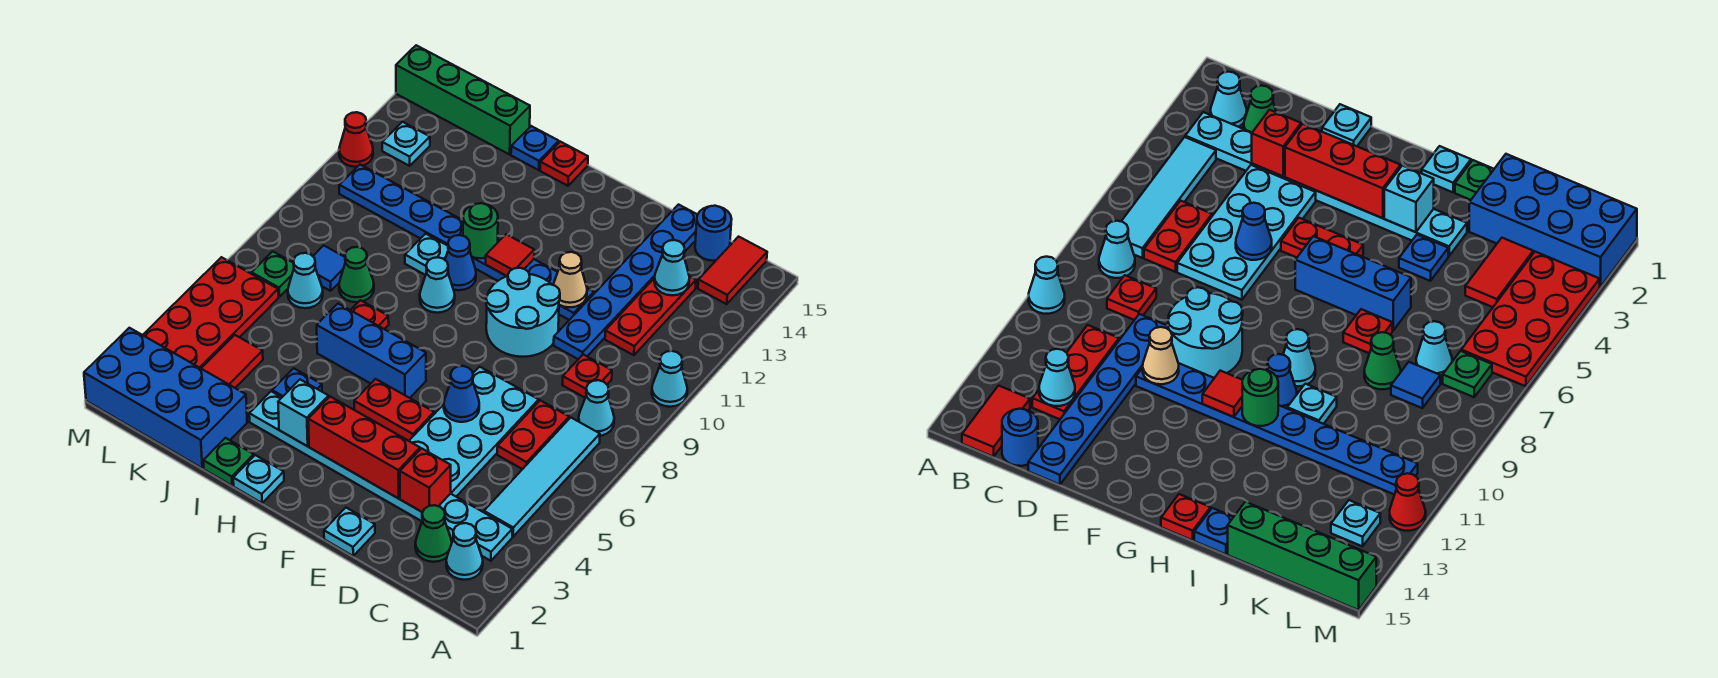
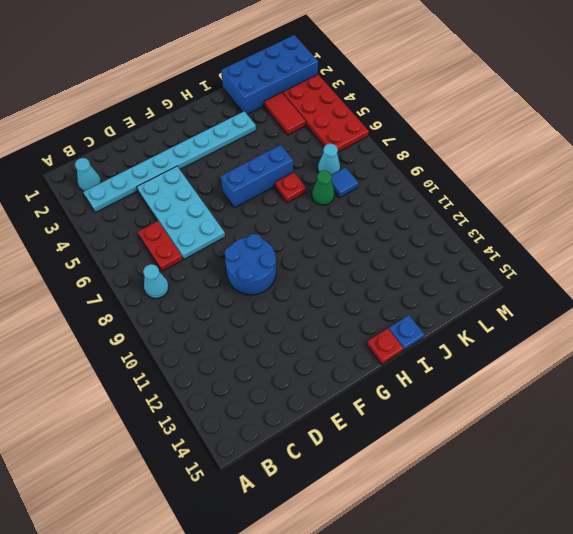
blue 2x2 round brick [225,234,276,295] -> cyan 2x2 round brick [486,268,560,357]
none -> cyan 1x1 cone [652,351,687,407]
none -> cyan 1x4 tile [484,418,600,536]
none -> red 1x2 tile [698,237,767,304]
none -> green 1x1 cone [415,505,452,562]

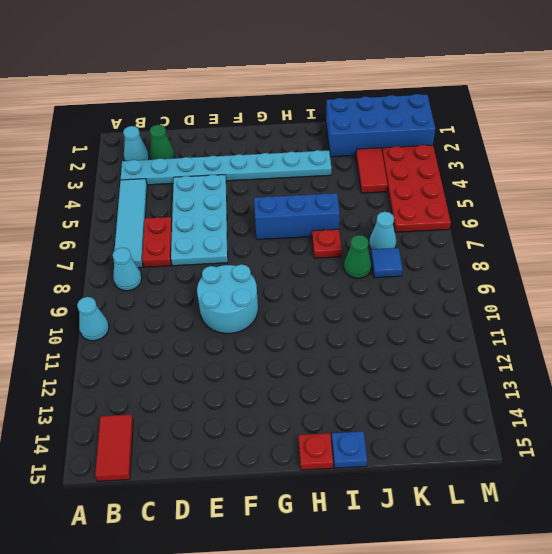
none -> red 1x1 plate [563,354,612,398]
none -> red 1x3 plate [605,276,696,355]
none -> blue 1x1 round brick [695,206,732,261]
none -> blue 1x6 plate [554,205,697,359]

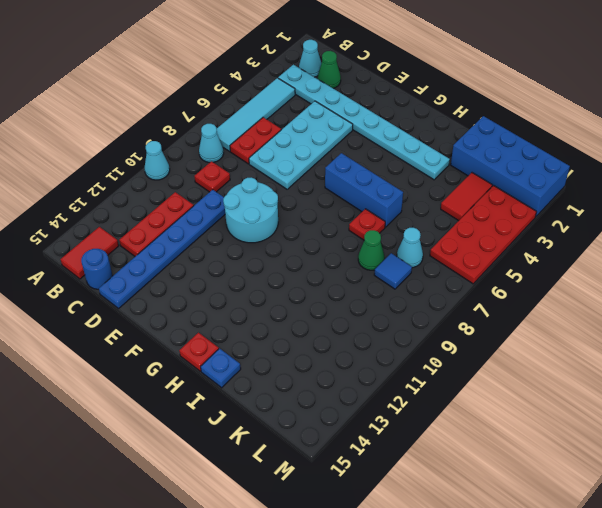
none -> cyan 1x1 plate [324,508,375,556]
none -> blue 1x8 plate [339,165,594,320]
none -> red 1x2 plate [354,379,434,441]
none -> cyan 1x1 plate [233,455,284,503]

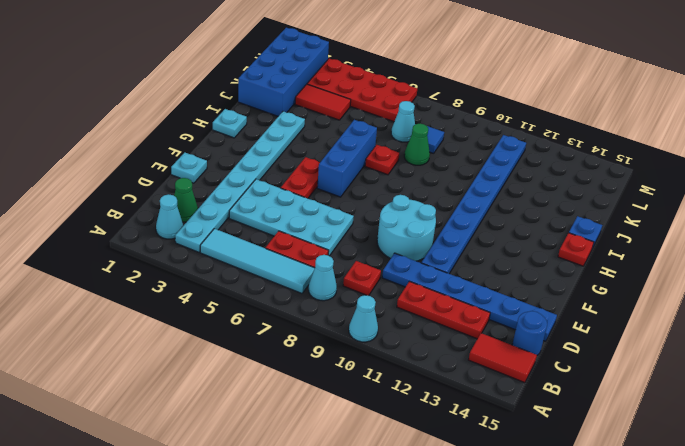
none -> cyan 1x1 cone [420,257,455,313]
none -> blue 1x1 cone [445,235,476,290]
none -> green 1x1 plate [203,438,254,486]
none -> blue 1x1 plate [272,368,322,397]

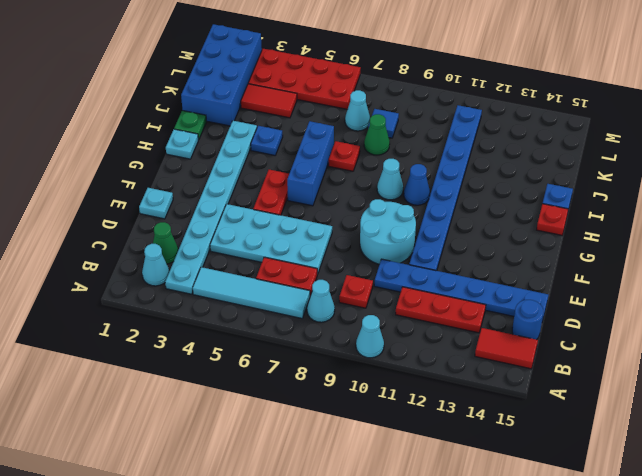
none -> cyan 1x1 plate [405,234,448,275]
none -> green 1x4 brick [396,45,530,154]
none -> green 1x1 plate [251,251,294,297]
none -> cyan 1x1 plate [382,122,430,166]

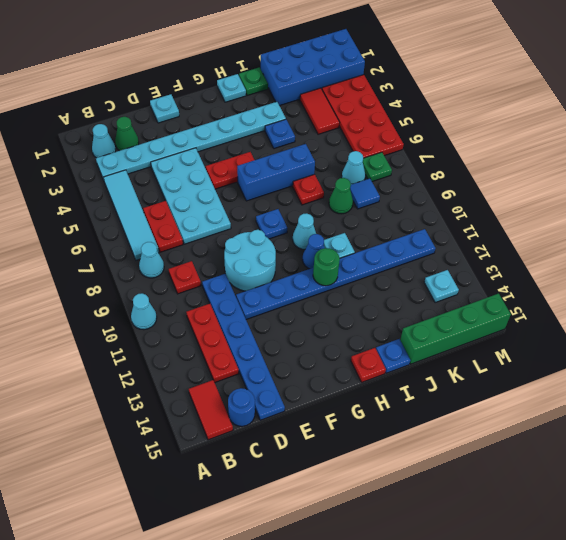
blue 1x1 plate [256,209,287,239] -> none
none -> red 1x1 cone [339,112,373,167]
none -> cyan 1x1 cone [654,240,689,295]
none -> red 1x1 brick [400,448,451,512]
none -> red 1x3 brick [308,397,420,499]

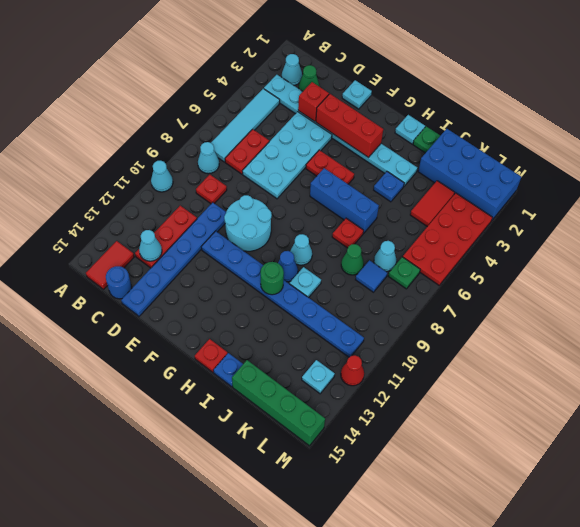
none -> blue 1x1 cone [444,366,479,422]
none -> tan 1x1 cone [553,252,587,307]
none -> red 1x1 tile [486,234,534,276]
none -> cyan 1x1 brick [278,380,329,446]

